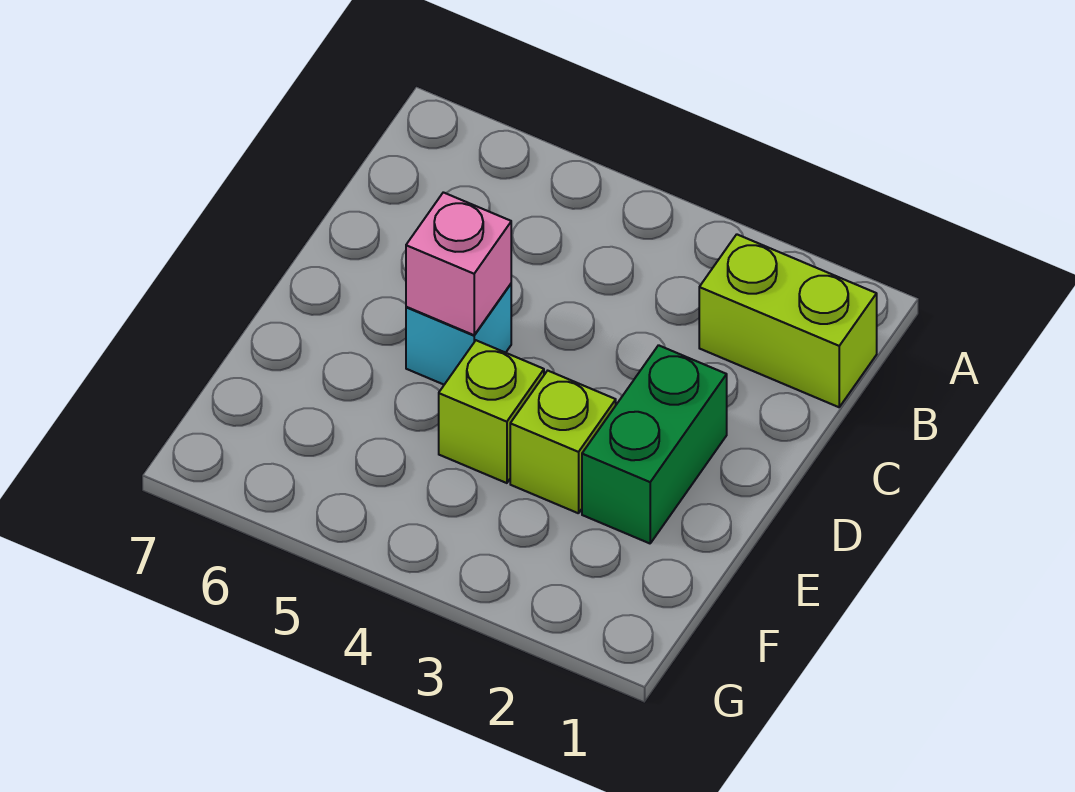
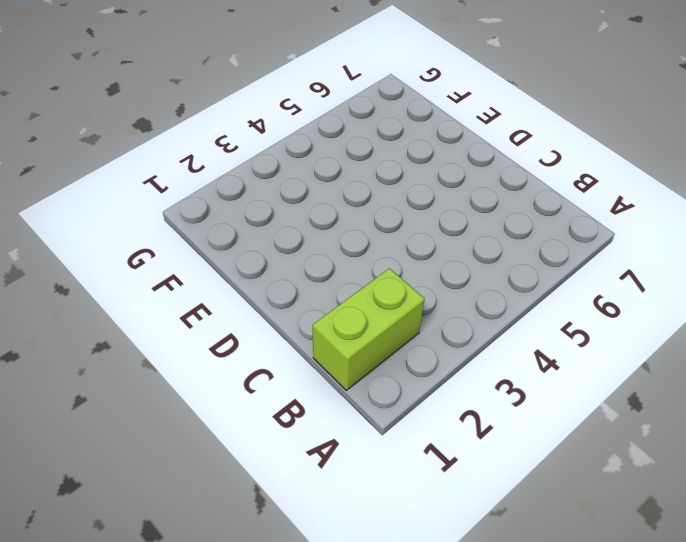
none -> green 1x2 brick [582,345,727,543]
none -> cyan 1x1 brick [406,284,511,385]

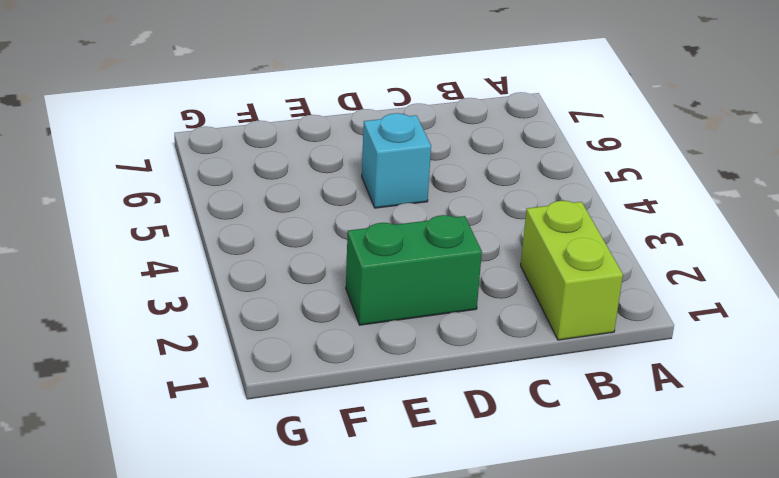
none -> lime 1x1 brick [510,371,616,513]
none -> lime 1x1 brick [439,340,544,483]

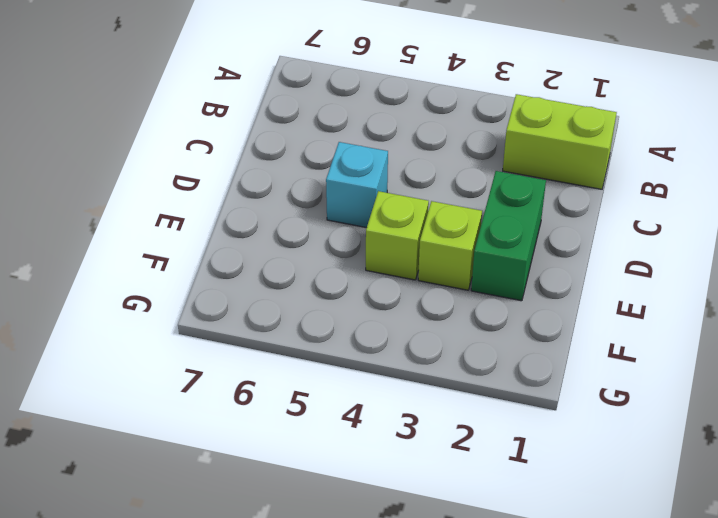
none -> pink 1x1 brick [406,192,511,335]

